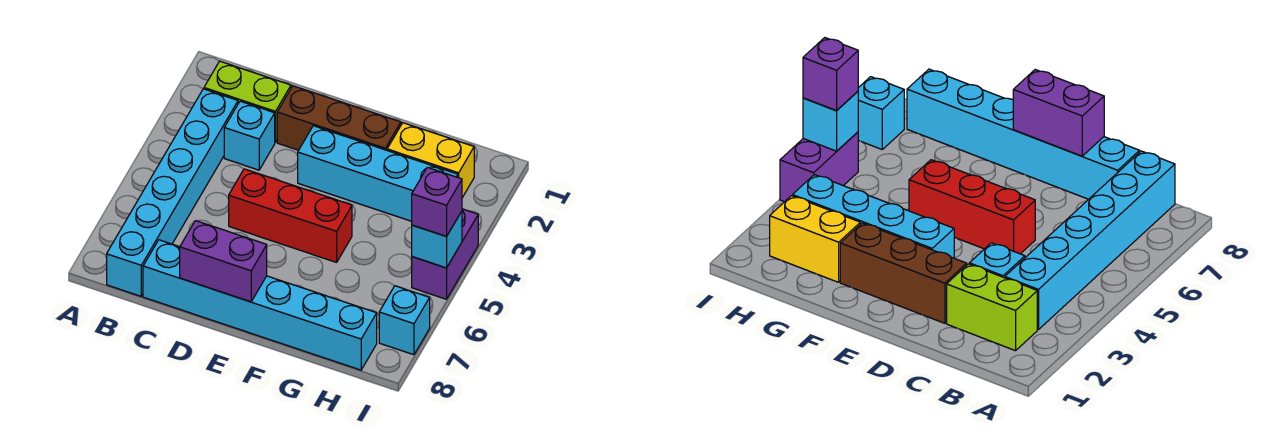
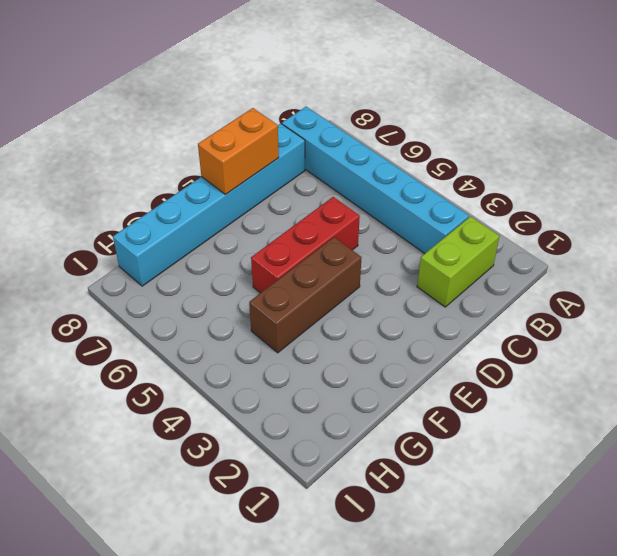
orange 1x2 brick [198,108,279,194] -> purple 1x2 brick [180,221,267,302]
brown 1x3 brick [249,237,362,353] -> brown 1x3 brick moved to [277,86,401,150]
none -> cyan 1x1 brick [224,101,275,170]
none -> cyan 1x4 brick [298,126,458,221]
none -> yellow 1x2 brick [387,123,474,198]

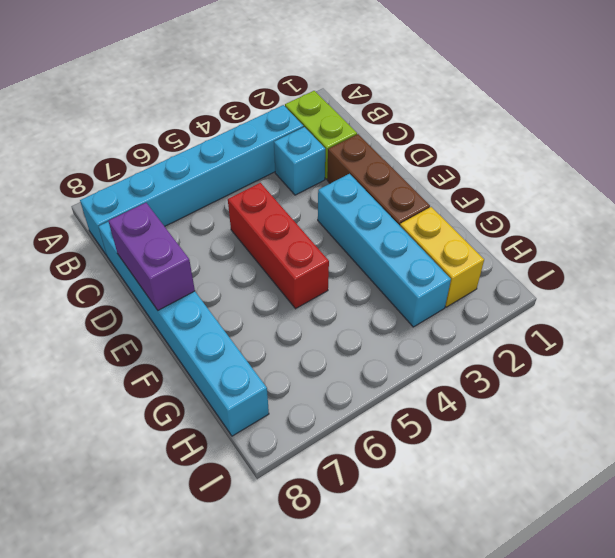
none -> purple 1x2 brick [412,209,478,299]
none -> cyan 1x1 brick [379,286,430,355]
none -> cyan 1x1 brick [412,211,462,268]

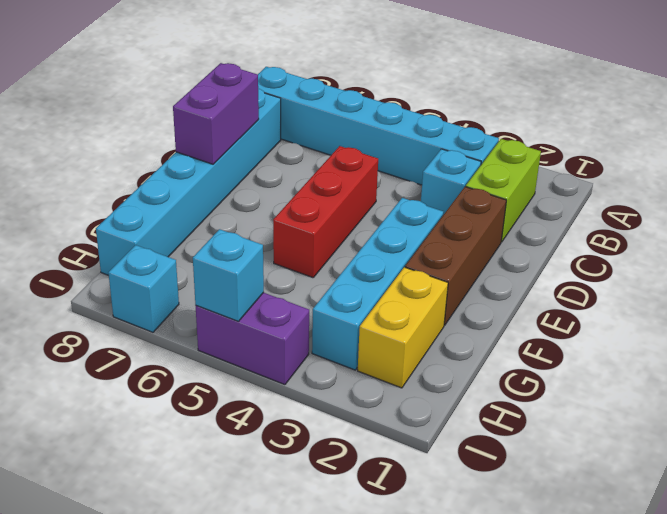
none -> purple 1x1 brick [412,167,462,237]

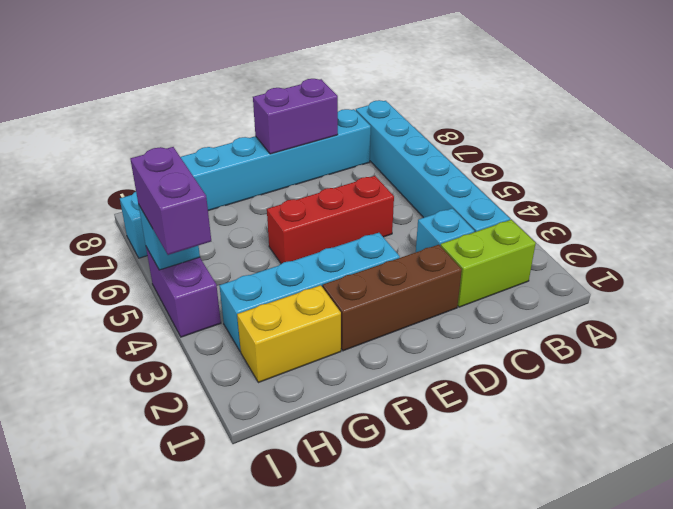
purple 1x2 brick [130,147,211,255] -> purple 1x1 brick [412,167,462,237]

